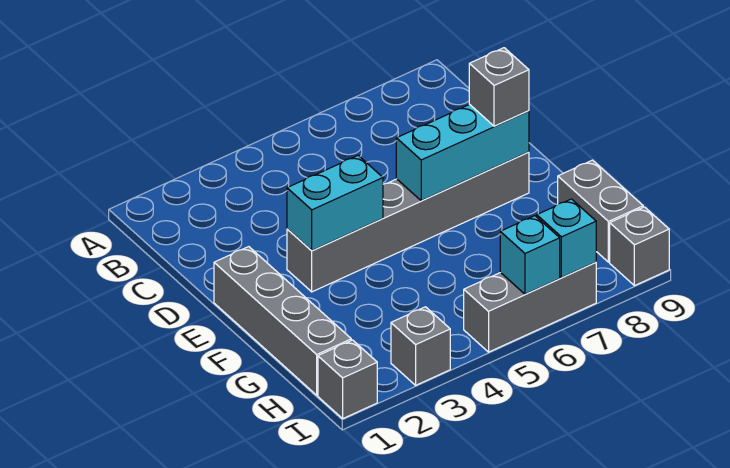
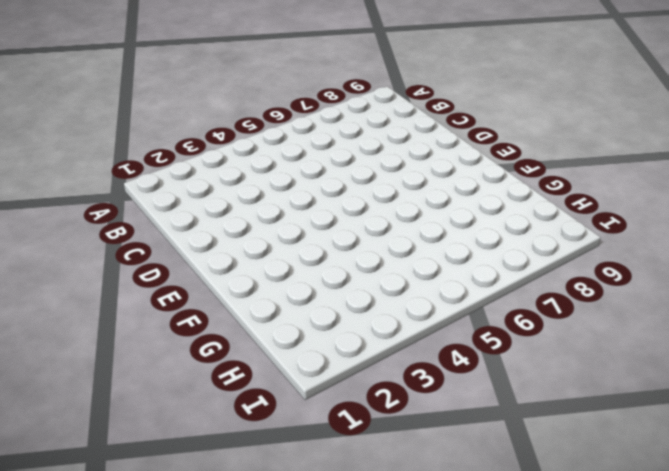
none -> grey 1x4 brick [214,247,351,395]
none -> grey 1x6 brick [287,152,529,292]
none -> grey 1x2 brick [558,160,643,262]

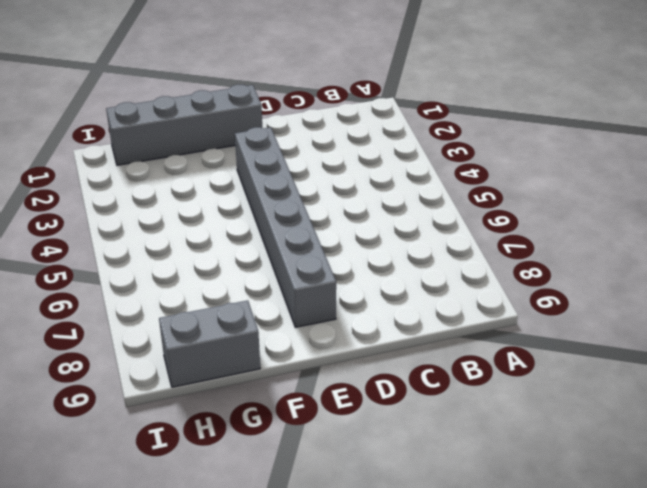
none -> grey 1x1 brick [318,340,377,418]
none -> grey 1x1 brick [391,307,450,385]
none -> grey 1x3 brick [464,262,596,352]

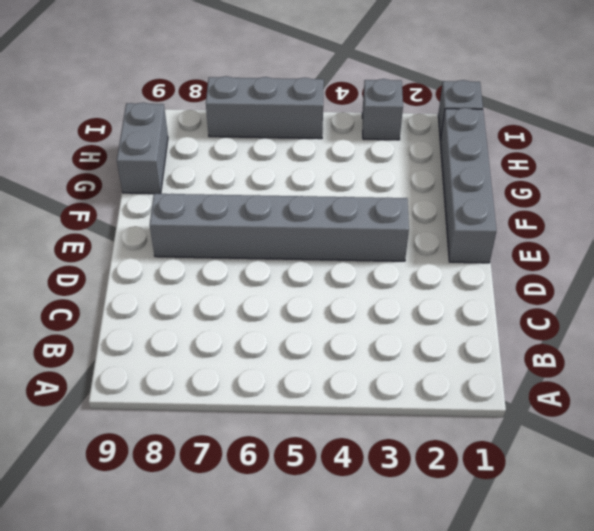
none -> grey 1x1 brick [610,207,669,286]
none -> cyan 1x2 brick [287,156,383,251]
none -> cyan 1x3 brick [396,105,529,201]

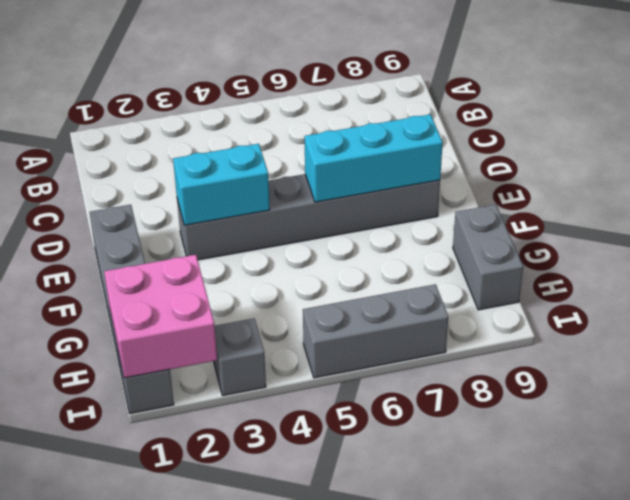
pink 2x2 brick [104,255,217,378] -> none
none -> grey 1x1 brick [610,207,669,286]
none -> cyan 1x1 brick [500,216,560,294]
none -> cyan 1x1 brick [537,199,596,278]

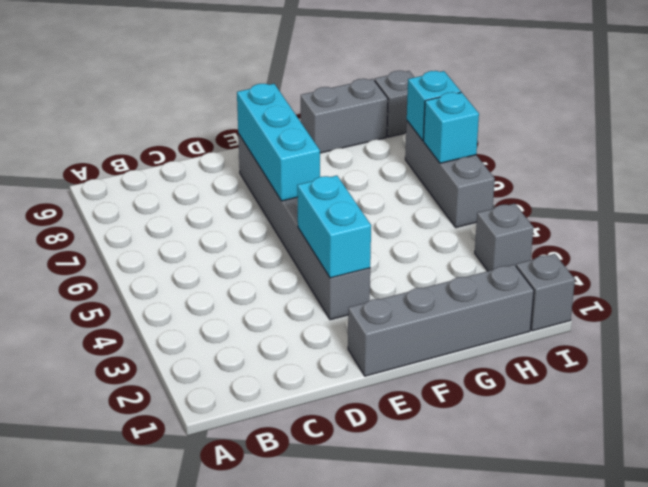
none -> grey 1x1 brick [469,48,529,126]

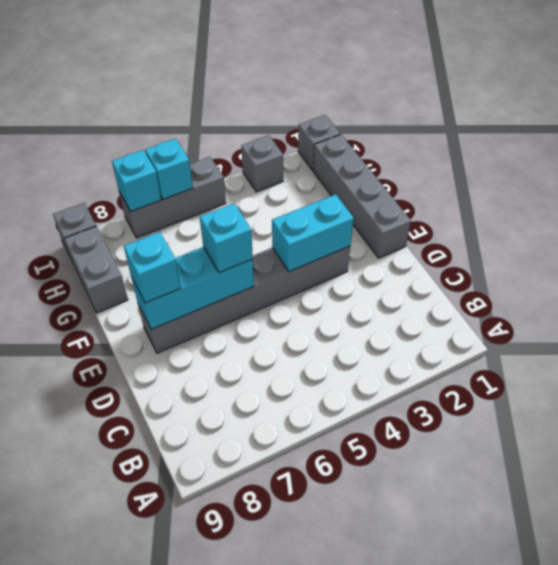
cyan 1x1 brick [200,203,253,273] -> none
cyan 1x1 brick [124,232,181,303] -> grey 1x1 brick [469,48,529,126]

